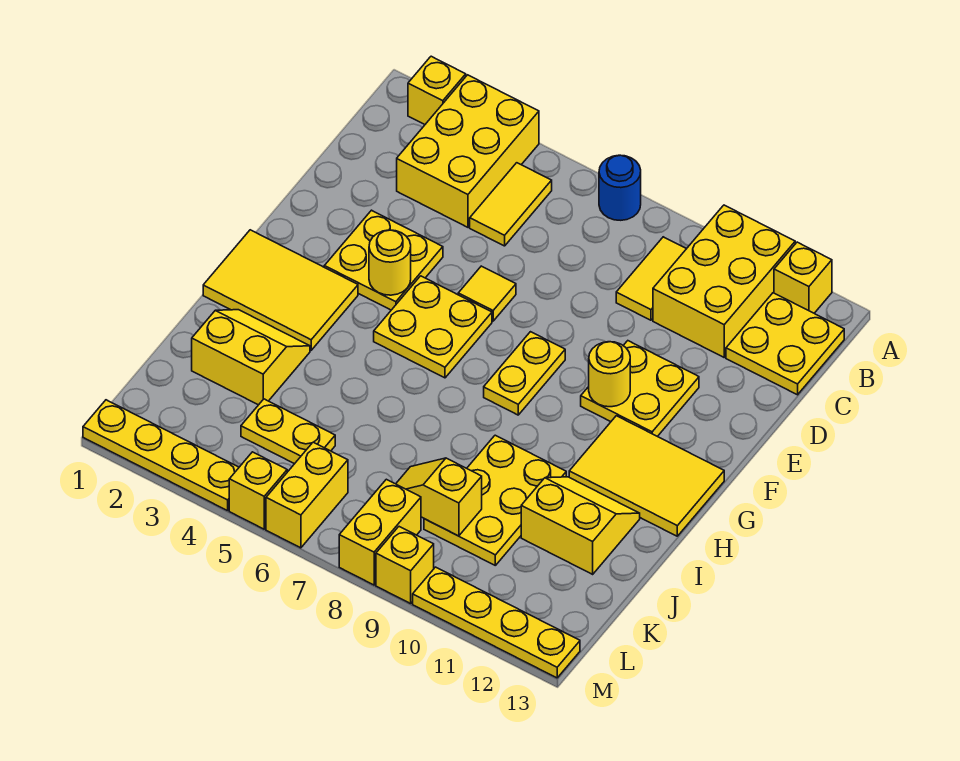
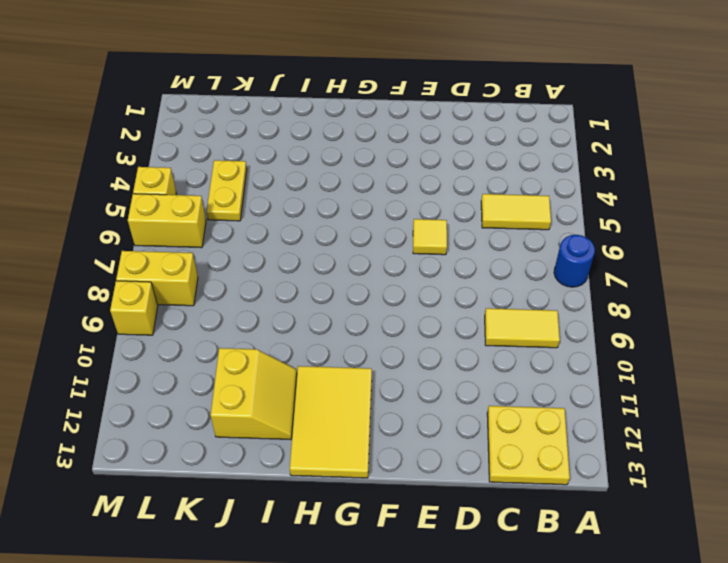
none -> yellow 1x1 brick [408,56,466,124]
none -> yellow 2x3 brick [397,75,539,227]
none -> yellow 2x3 brick [653,205,795,357]

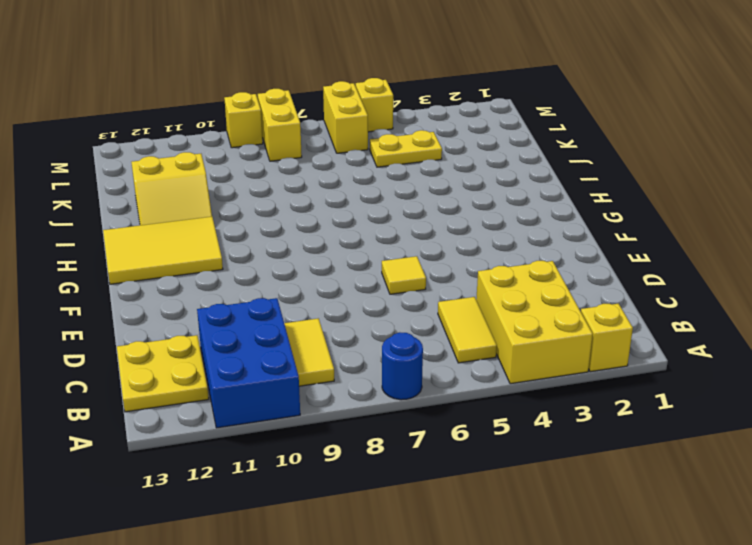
blue 2x3 brick [197,298,300,428] -> yellow 2x3 brick [653,205,795,357]
none -> yellow 1x1 brick [774,242,832,313]
none -> yellow 2x2 plate [324,210,443,310]
none -> yellow 2x2 plate [581,341,699,436]

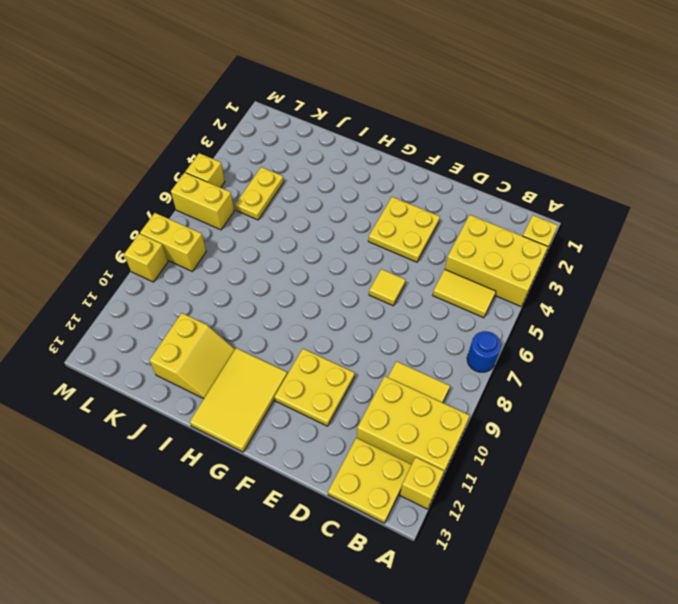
none -> yellow 2x2 plate [374,276,492,378]
none -> yellow 1x2 plate [484,332,565,415]
none -> yellow 2x3 tile [203,230,358,350]

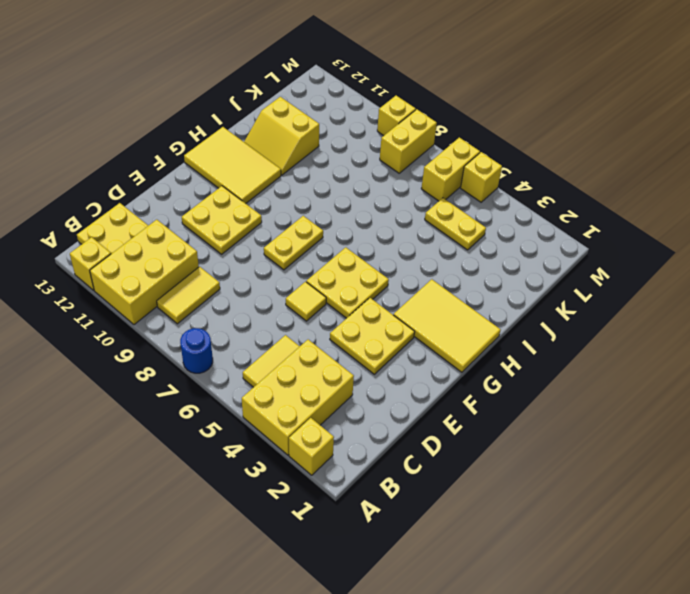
none -> yellow 2x2 slope [192,310,310,405]
none -> yellow 2x3 plate [424,435,566,565]
none -> yellow 1x4 plate [83,400,239,511]

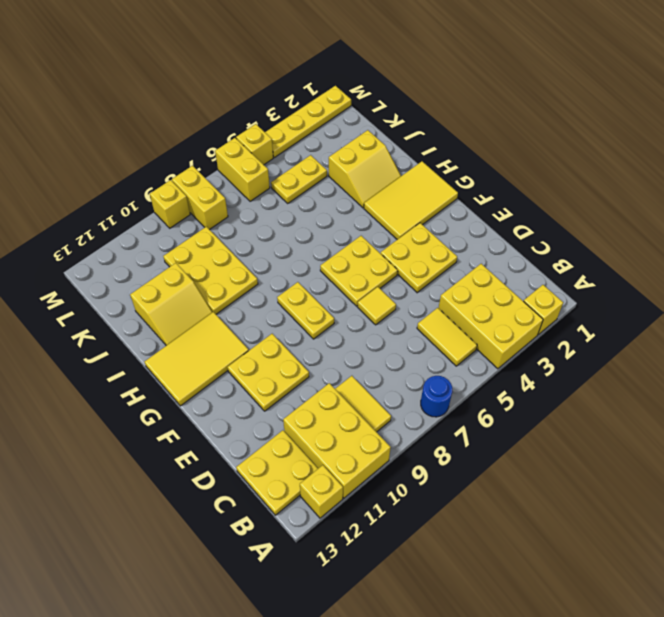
none -> yellow 1x4 plate [413,567,580,678]
none -> yellow 1x1 round brick [369,230,411,295]
none -> yellow 1x1 round brick [589,342,630,407]

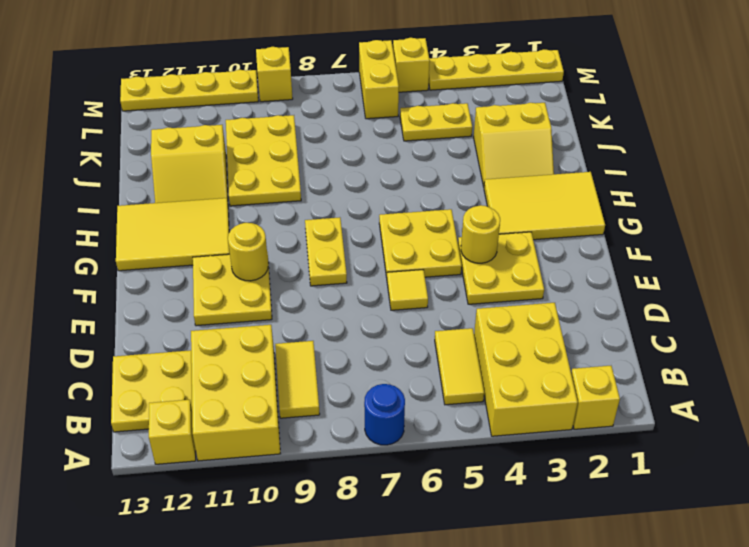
none -> yellow 1x2 brick [339,479,421,585]
none -> yellow 1x2 slope [396,458,482,536]

